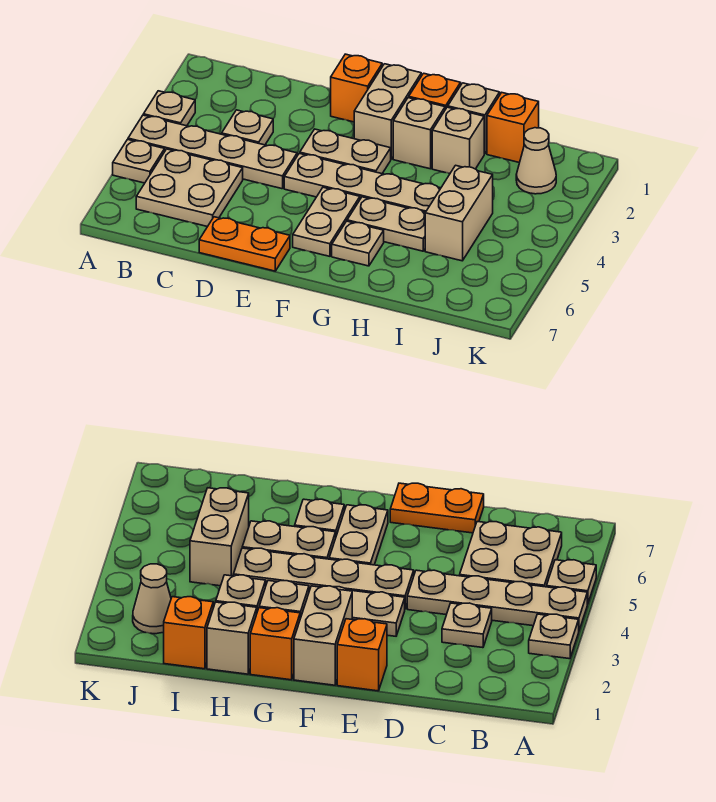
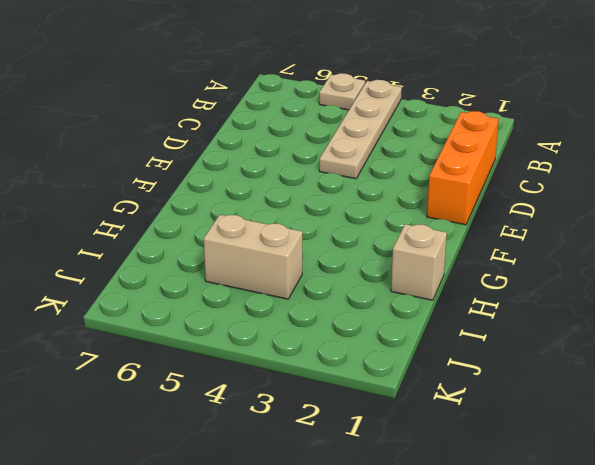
orange 1x3 brick [427,111,499,225] -> orange 1x1 brick [331,54,382,122]
none -> tan 1x1 plate [143,91,195,126]
none -> tan 2x2 plate [136,149,243,227]
none -> tan 1x1 plate [222,110,273,145]

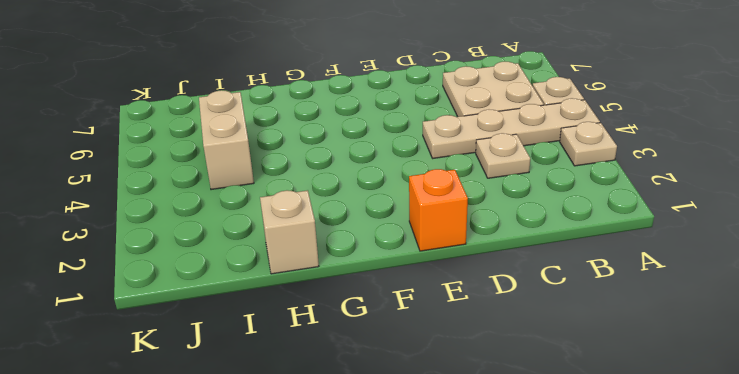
none -> orange 1x2 plate [199,217,290,271]
none -> tan 1x2 plate [300,129,391,174]
none -> tan 1x4 plate [284,153,441,212]

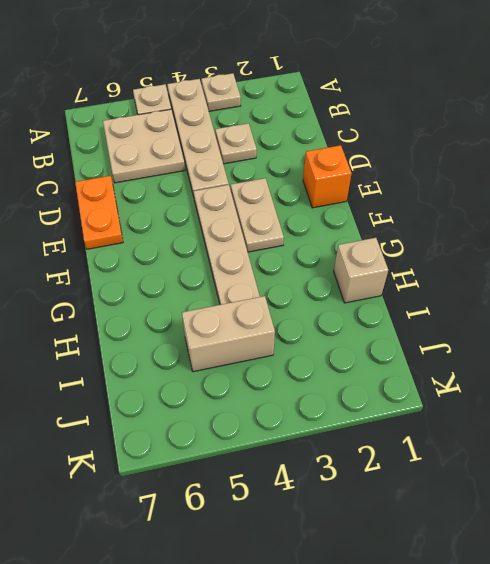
none -> tan 1x2 brick [354,64,421,159]
none -> tan 1x2 plate [293,187,360,256]
none -> orange 1x1 brick [409,73,461,110]

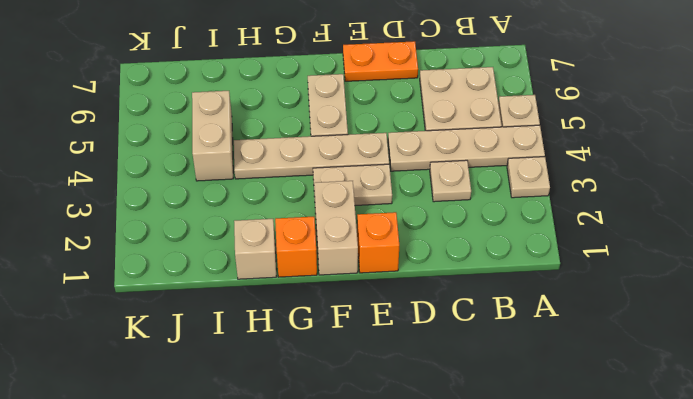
none -> tan 1x1 brick [393,98,445,169]
none -> tan 1x2 plate [347,197,425,251]
none -> tan 1x1 plate [332,221,384,266]

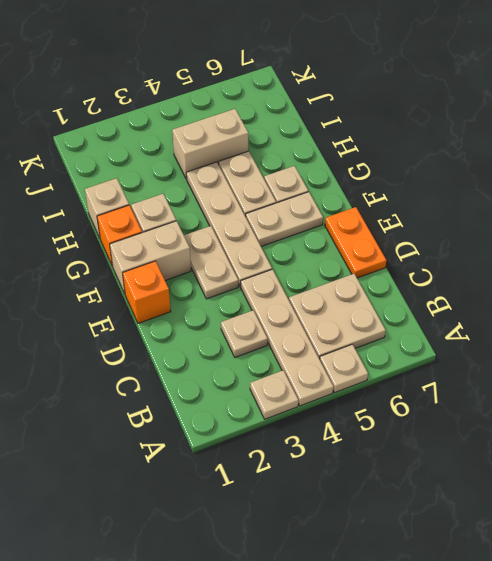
none -> tan 1x1 brick [432,107,484,174]
none -> orange 1x1 brick [487,93,539,163]
none -> tan 1x1 cone [516,128,556,194]

